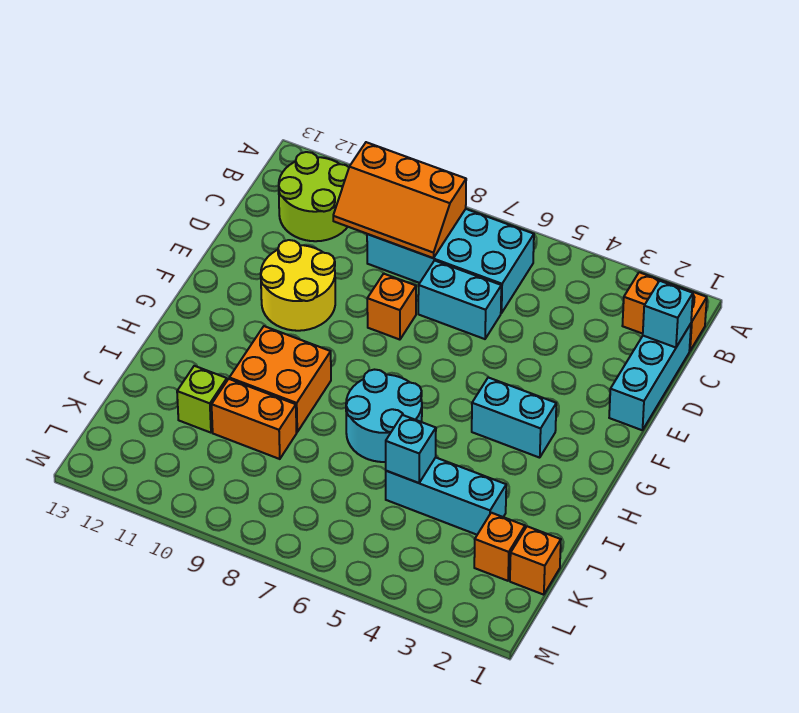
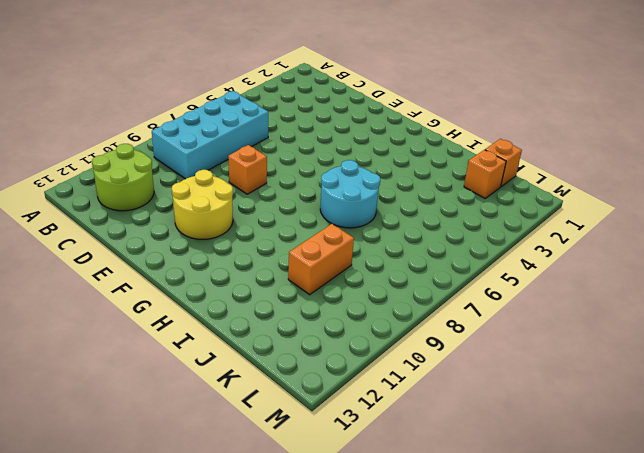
none -> orange 1x2 brick [622,272,707,351]
none -> cyan 1x3 brick [609,324,691,430]
none -> cyan 1x2 brick [418,261,501,339]

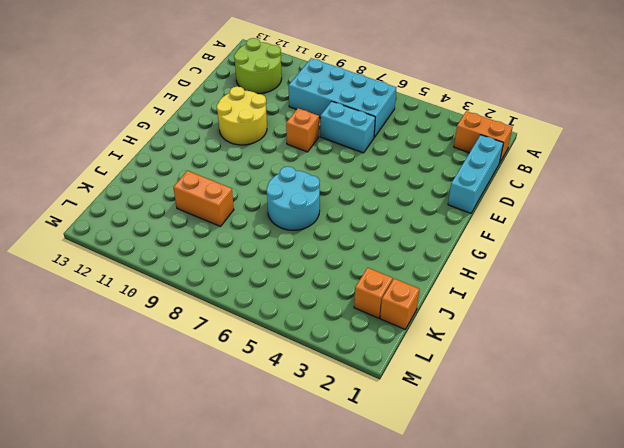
none -> cyan 1x2 brick [472,377,556,458]
none -> orange 2x2 brick [229,326,331,432]
none -> cyan 1x3 brick [386,458,506,535]

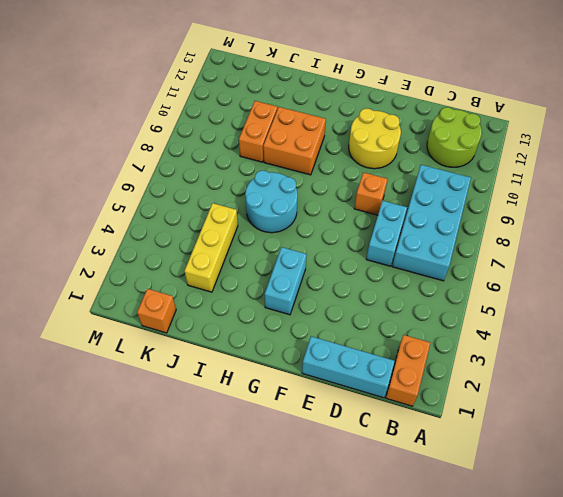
yellow 1x3 brick [184,203,238,292] -> cyan 1x3 brick [386,458,506,535]
none -> lime 1x1 brick [177,366,227,433]
none -> orange 1x1 brick [474,513,525,581]
none -> orange 2x3 slope [333,142,466,258]

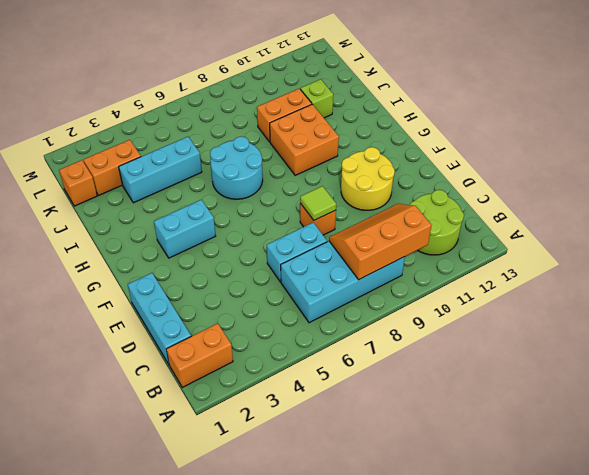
lime 1x1 tile [300,186,336,220] -> none
orange 1x2 brick [83,140,141,196] -> orange 1x1 brick [474,513,525,581]
none -> cyan 1x1 brick [643,281,693,347]
none -> cyan 1x1 brick [386,415,436,483]

